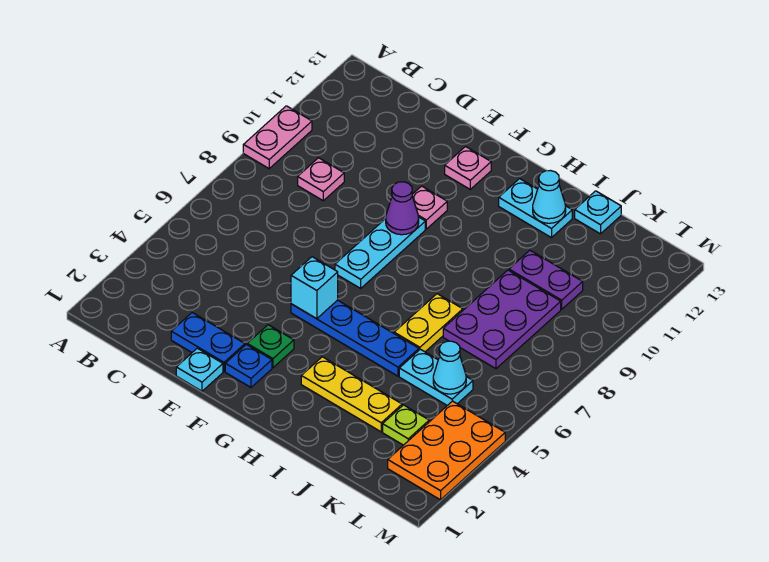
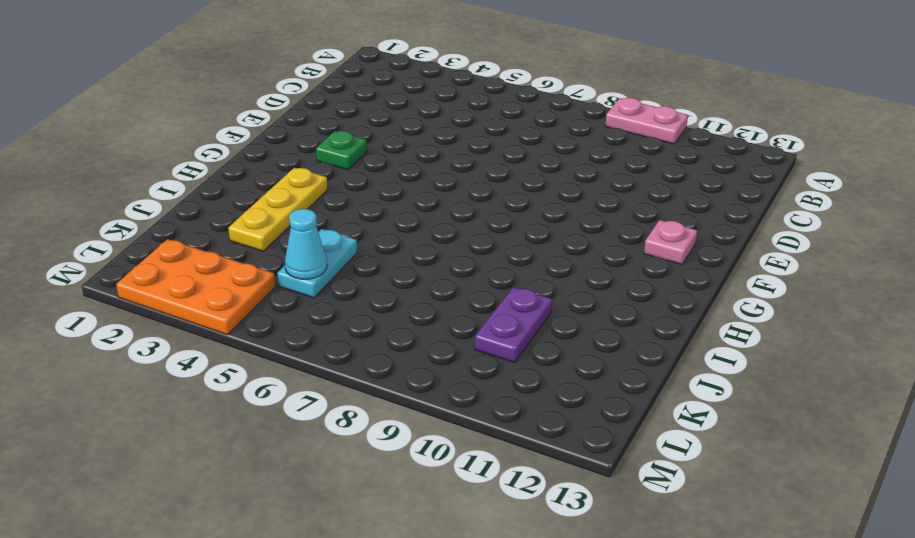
none -> pink 1x1 plate [298,158,344,201]
none -> blue 1x2 plate [171,313,245,371]
none -> cyan 1x1 plate [176,348,223,391]

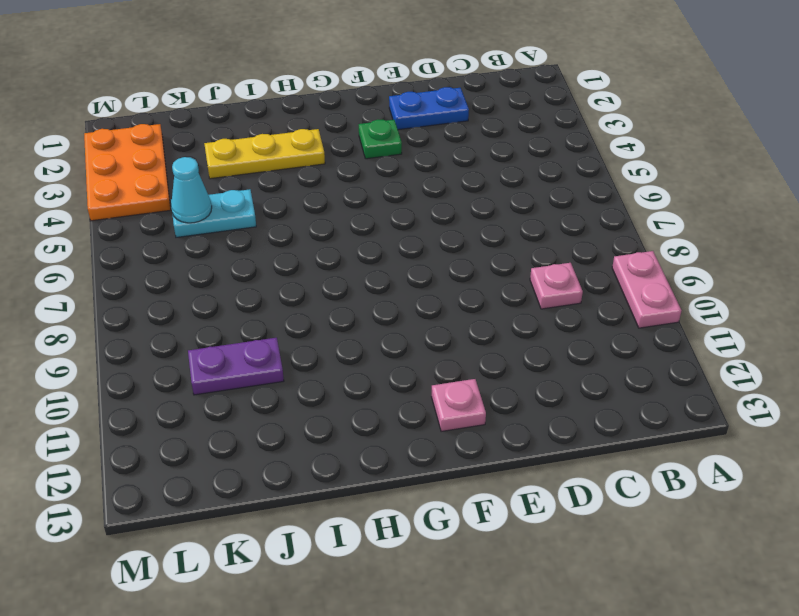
none -> cyan 1x1 plate [176,348,223,391]
none -> blue 1x1 plate [225,345,272,387]
none -> blue 1x4 plate [291,300,419,376]

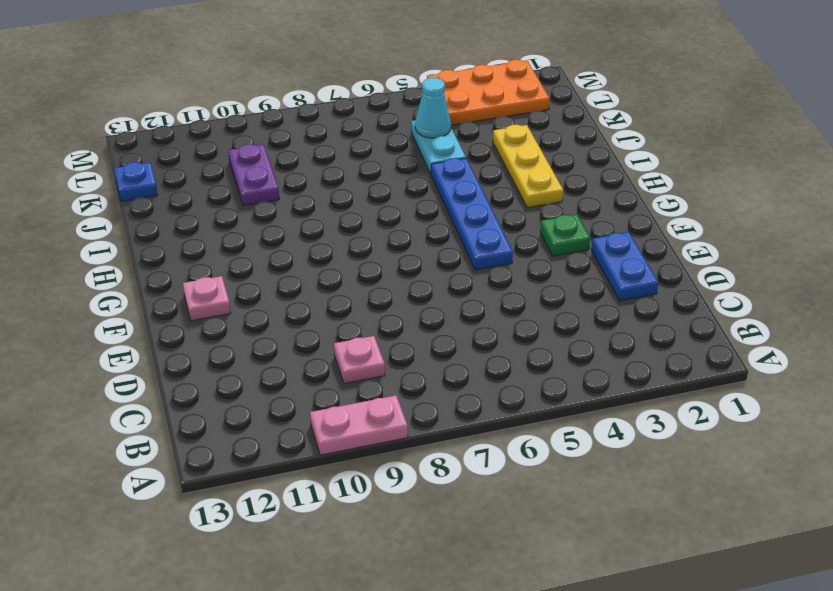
blue 1x1 plate [114,162,157,201] -> blue 1x1 plate moved to [225,345,272,387]
none -> cyan 1x1 plate [176,348,223,391]
none -> cyan 1x3 plate [335,218,425,288]
none -> pink 1x1 plate [412,186,447,229]

